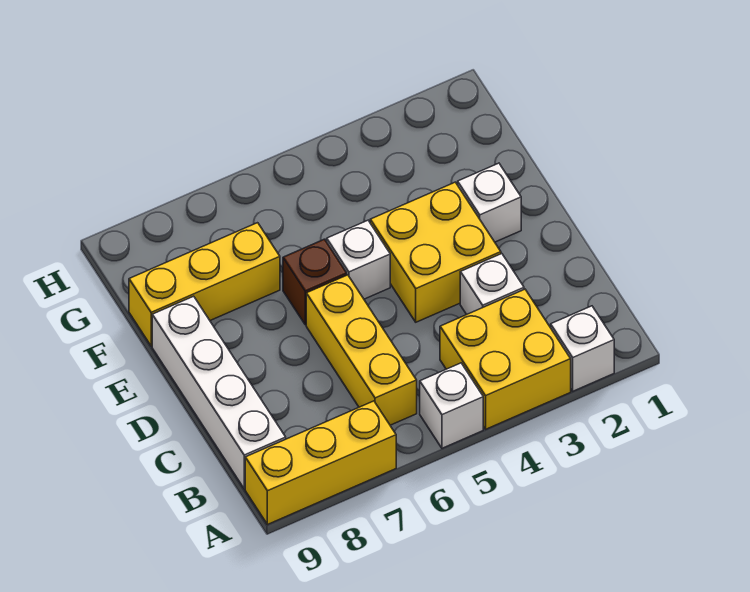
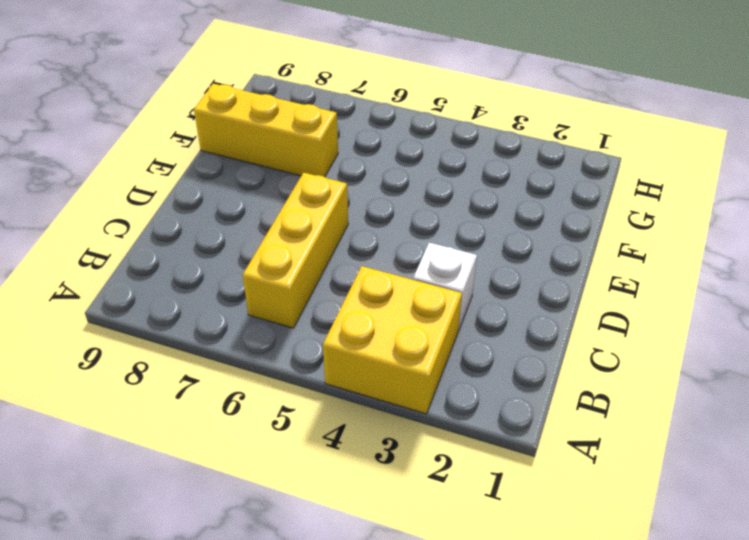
none -> white 1x1 brick [551,306,614,391]
none -> white 1x1 brick [420,363,483,448]
none -> yellow 1x3 brick [245,401,396,525]

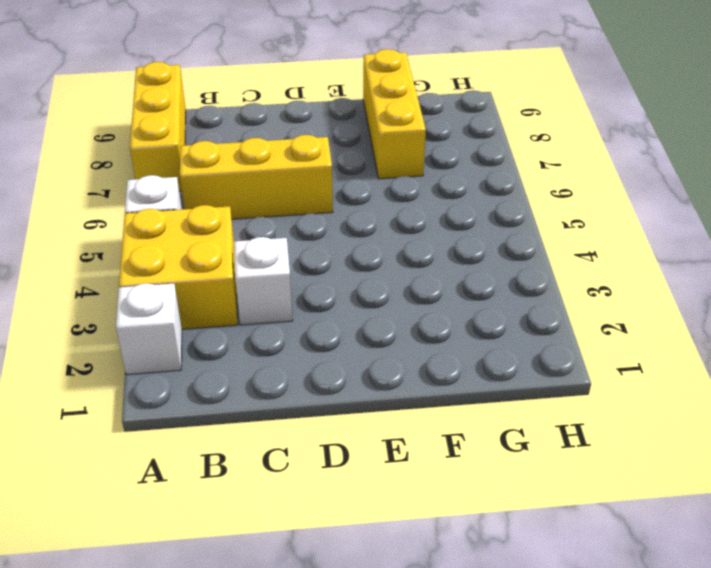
none -> white 1x4 brick [152,296,286,489]
none -> yellow 2x2 brick [370,182,501,322]
none -> white 1x1 brick [458,163,521,242]

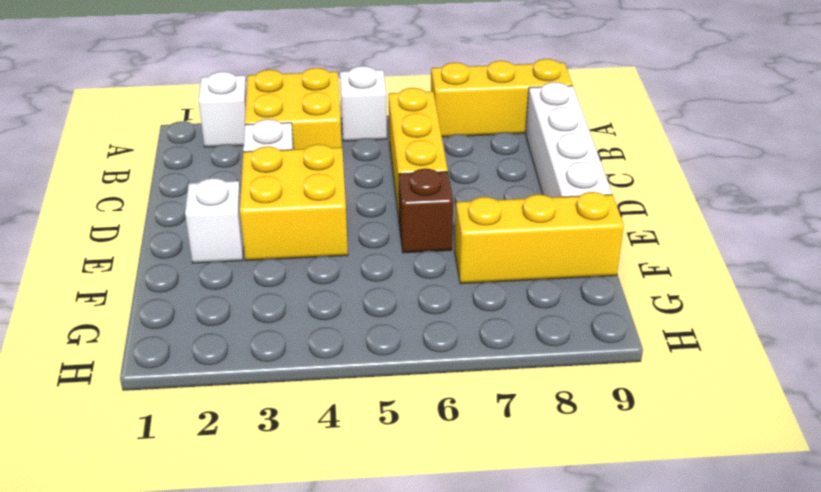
none -> white 1x1 brick [327,220,390,299]

